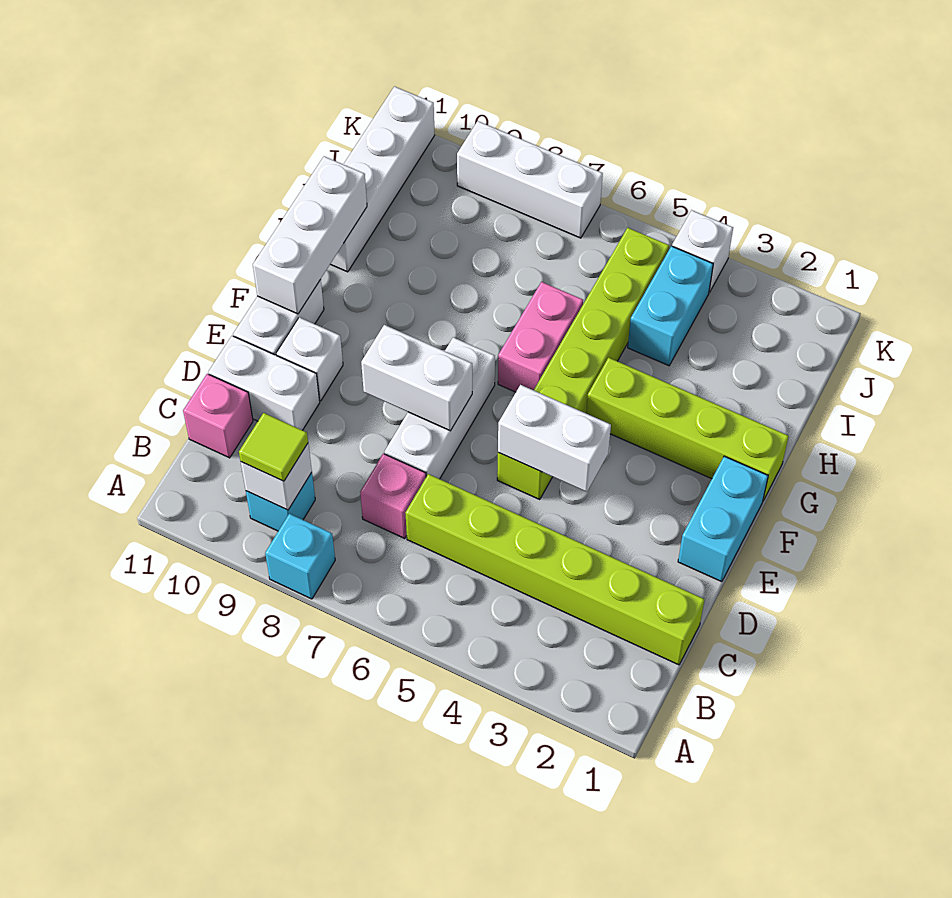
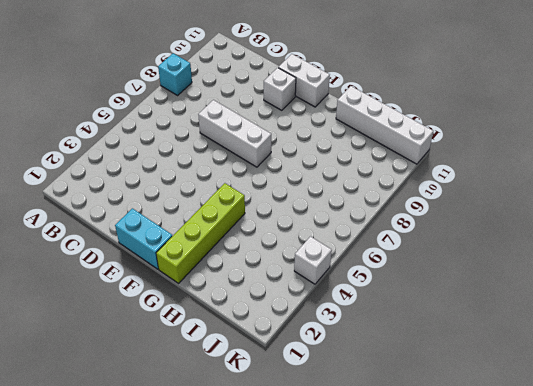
none -> cyan 1x1 brick [246,473,315,531]
none -> lime 1x6 brick [406,474,705,665]
none -> pink 1x1 brick [360,454,426,538]

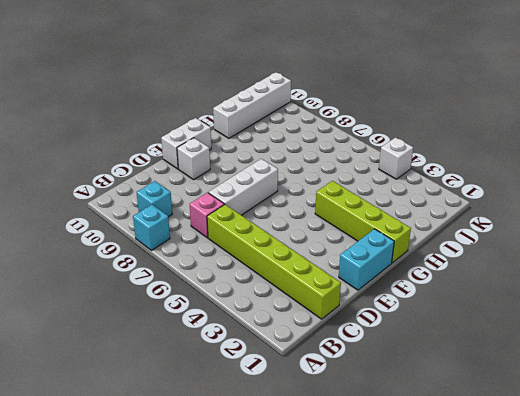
none -> pink 1x1 brick [183,374,253,458]
none -> white 1x2 brick [208,336,320,430]
none -> lime 1x6 brick [497,228,669,499]

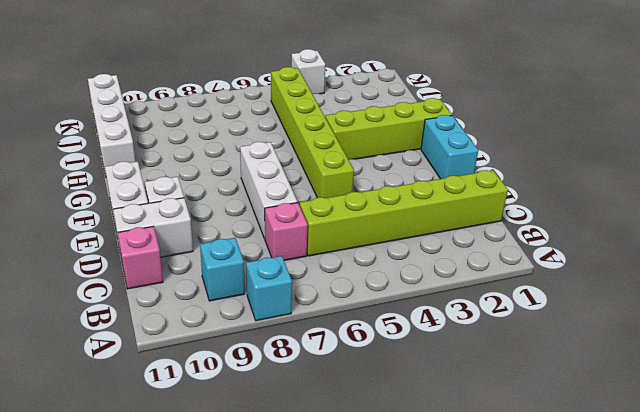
none -> pink 1x2 brick [498,282,583,392]
none -> cyan 1x2 brick [628,246,713,366]
none -> white 1x3 brick [457,121,603,238]

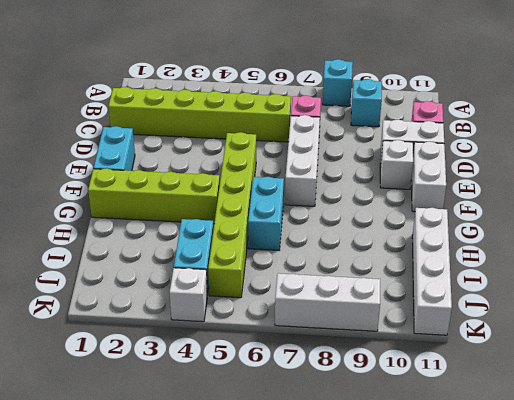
cyan 1x2 brick [248,177,284,250] -> pink 1x2 brick [498,282,583,392]
none -> white 1x1 brick [241,444,312,510]
none -> white 1x2 brick [498,385,611,492]
none -> white 1x2 brick [361,325,472,431]

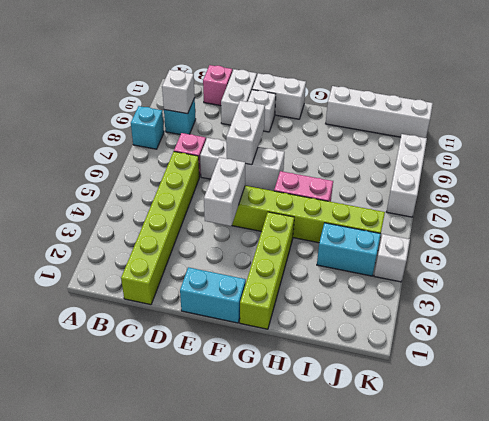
none -> white 1x3 brick [253,156,367,314]
none -> lime 1x1 tile [239,413,308,481]

